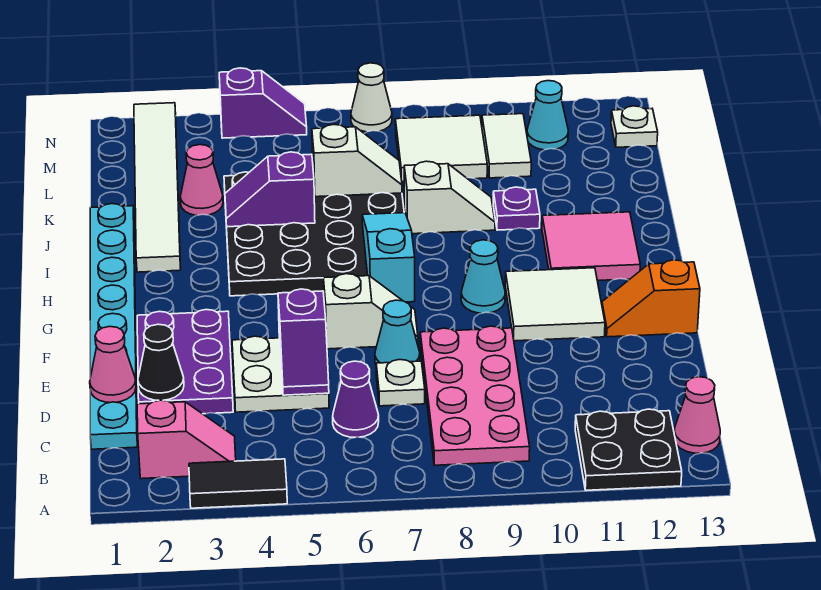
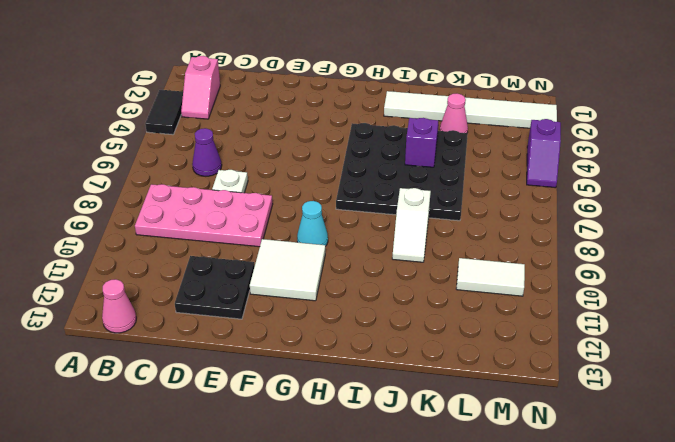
black 2x2 plate [175,256,255,319] -> black 2x2 plate moved to [575,409,682,490]
none -> cyan 1x8 plate [90,204,138,449]
none -> purple 2x3 plate [137,310,233,414]
none -> white 2x2 plate [232,336,329,412]
none -> cyan 1x1 cone [375,300,420,364]

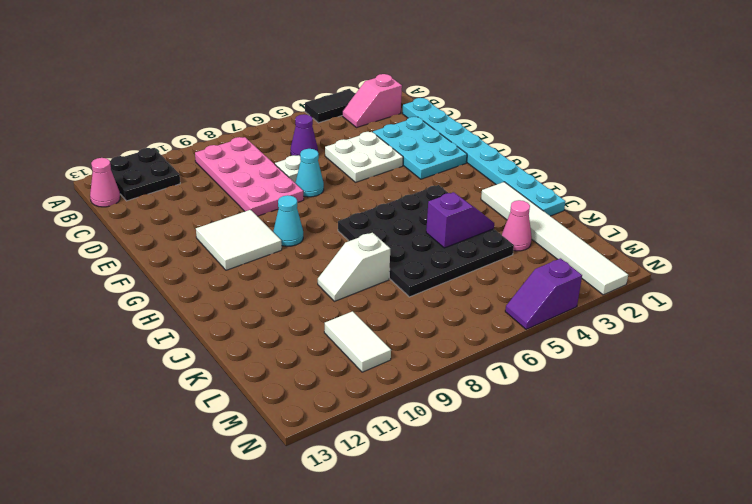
cyan 2x3 plate [373,117,467,179] -> purple 2x3 plate [137,310,233,414]
none -> white 1x2 slope [324,274,418,349]
none -> orange 1x2 slope [602,260,700,337]
none -> pink 2x2 tile [542,212,640,281]
none -> purple 1x1 plate [493,187,540,230]

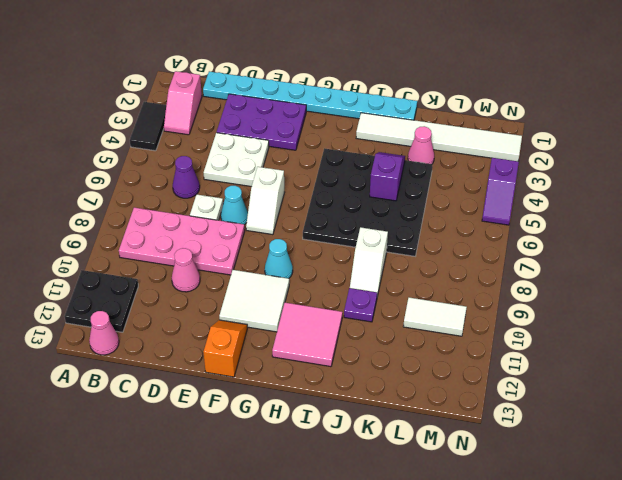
pink 1x1 cone [172,248,200,292] -> pink 1x1 cone moved to [90,326,136,403]
none -> white 2x2 tile [395,115,487,182]
none -> cyan 1x1 cone [527,81,568,150]
none -> white 1x1 plate [611,106,658,147]
none -> white 1x1 cone [351,63,392,132]

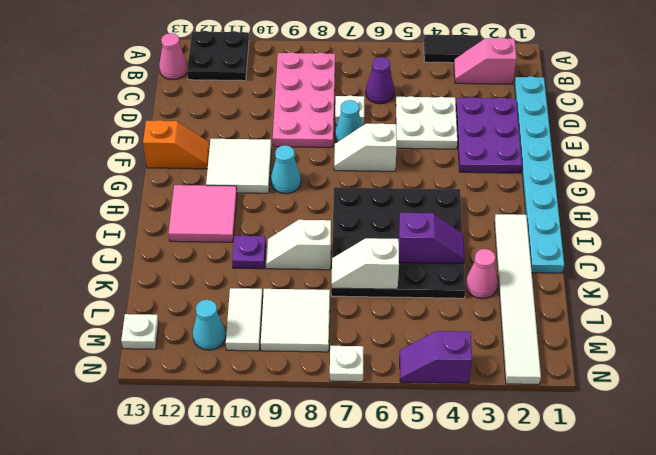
white 1x1 plate [330,346,364,382] -> white 1x1 cone [351,63,392,132]
none -> pink 1x1 cone [90,326,136,403]
none -> black 1x1 cone [138,324,184,400]
none -> purple 1x2 slope [278,289,329,395]
none -> cyan 1x3 slope [362,212,415,302]

